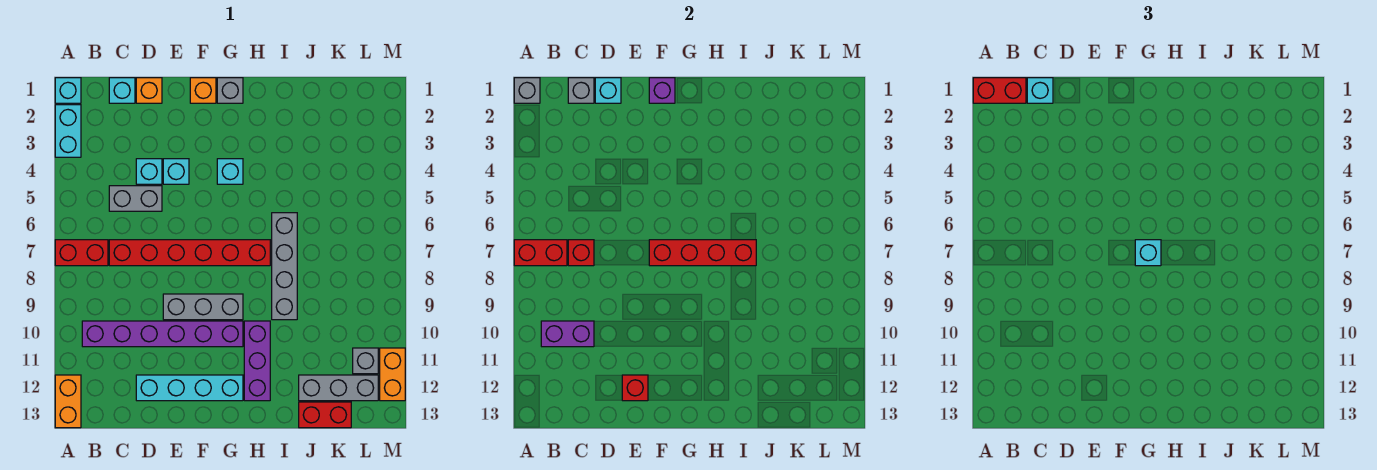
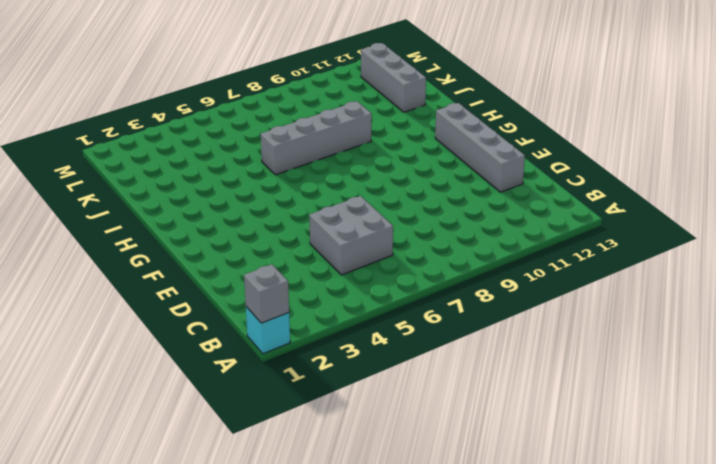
grey 2x2 brick [309,196,393,275] -> grey 1x2 brick [109,186,162,211]
grey 1x4 brick [435,103,525,192] -> cyan 1x4 brick [136,375,243,401]
none -> cyan 1x2 brick [55,105,81,157]
none -> red 1x2 brick [55,240,108,266]
none -> orange 1x2 brick [55,375,81,428]
none -> purple 1x6 brick [82,321,243,347]

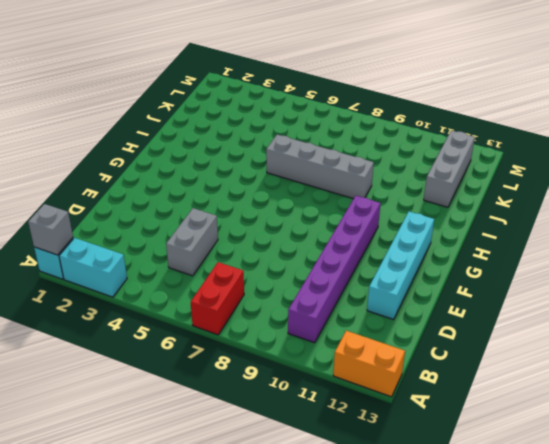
none -> cyan 1x1 brick [109,78,135,103]
none -> red 1x6 brick [109,240,270,266]
none -> orange 1x1 brick [136,78,162,103]
none -> cyan 1x1 brick [136,159,162,184]

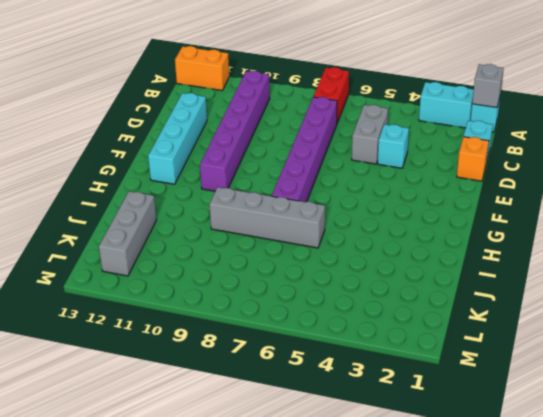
purple 1x6 brick [272,97,337,202] -> red 1x6 brick [109,240,270,266]
none -> cyan 1x1 brick [163,159,189,184]
none -> grey 1x3 brick [163,294,243,320]
none -> orange 1x1 brick [190,78,216,103]
none -> grey 1x1 brick [217,78,243,103]

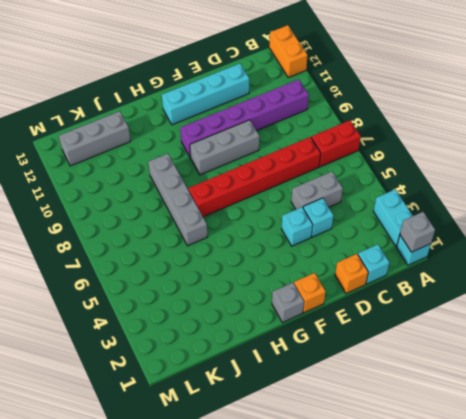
none -> cyan 1x1 brick [217,159,243,184]
none -> purple 1x3 brick [244,321,270,401]
none -> red 1x2 brick [299,402,351,428]
none -> grey 1x1 brick [353,348,378,374]

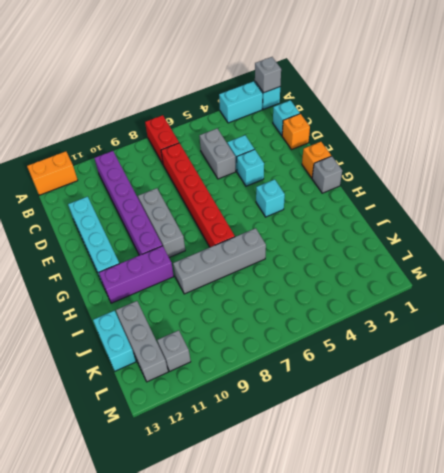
cyan 1x2 brick [93,311,136,371] -> red 1x2 brick [299,402,351,428]
none -> orange 1x2 brick [380,348,405,401]
none -> red 1x2 brick [514,240,567,266]
none -> purple 1x2 brick [541,321,594,347]
none -> grey 1x1 brick [568,78,594,103]

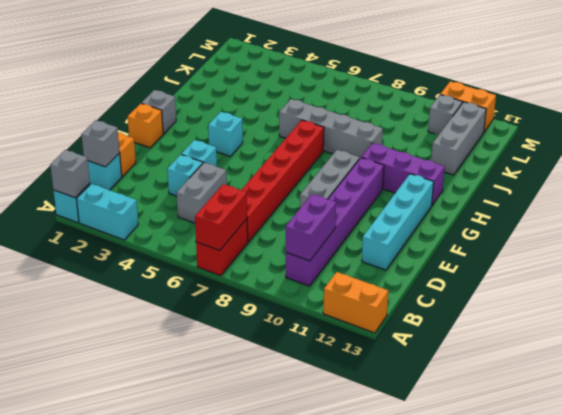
none -> red 1x2 brick [299,402,351,428]
none -> red 1x1 brick [568,240,594,266]
none -> cyan 1x1 brick [595,78,621,103]
none -> red 1x1 brick [622,375,648,401]

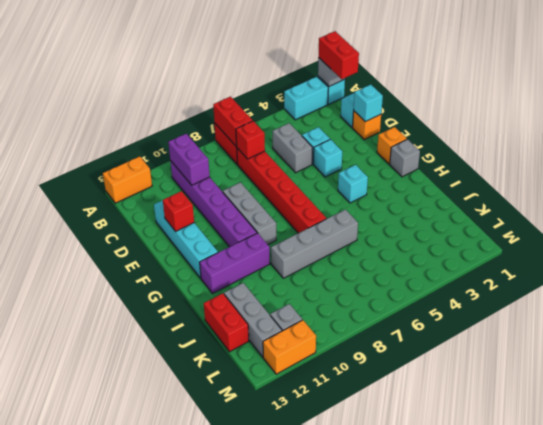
none -> grey 1x1 brick [568,78,594,103]
none -> purple 1x1 brick [649,78,675,103]
none -> red 1x4 brick [649,240,756,266]
none -> cyan 1x1 brick [1027,78,1053,103]

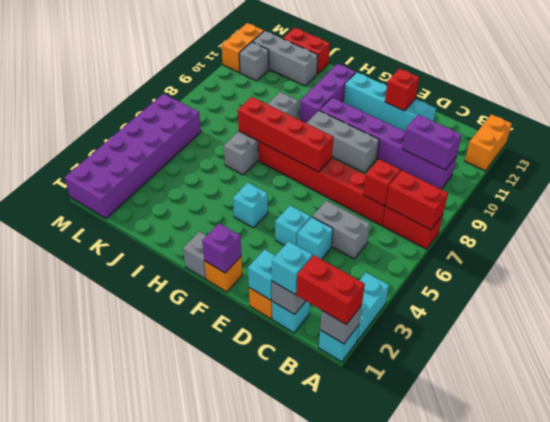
purple 2x6 brick [65,94,201,219] -> none
none -> cyan 1x1 brick [1135,240,1161,266]

